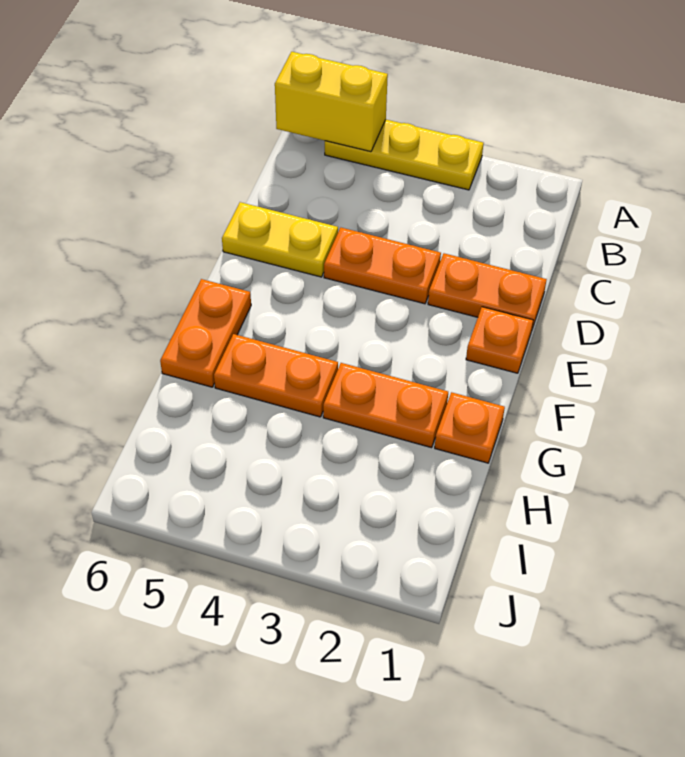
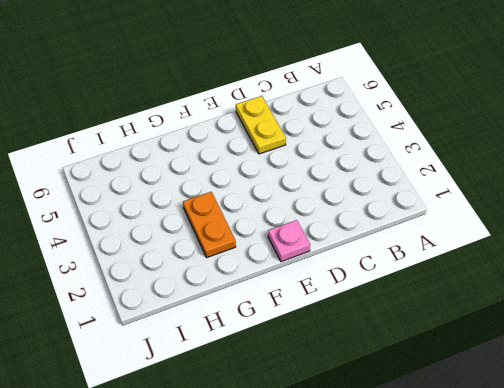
pink 1x1 plate [268,220,310,262] -> orange 1x1 plate [466,307,533,373]
none -> yellow 1x3 plate [325,120,483,190]
none -> orange 1x2 plate [428,253,547,329]

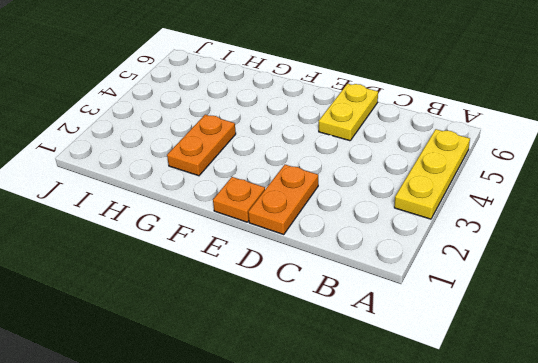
none -> orange 1x2 plate [324,228,441,304]
none -> orange 1x2 plate [160,279,251,387]

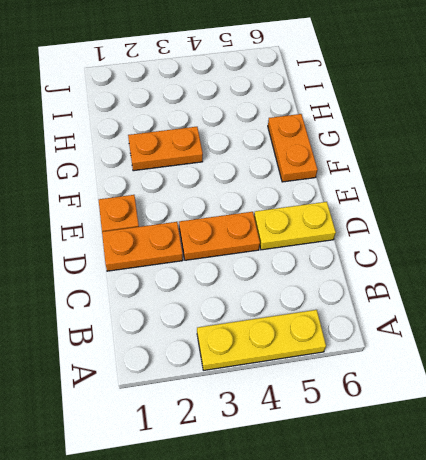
none -> orange 1x1 plate [435,392,505,463]
none -> orange 1x2 plate [214,334,338,417]

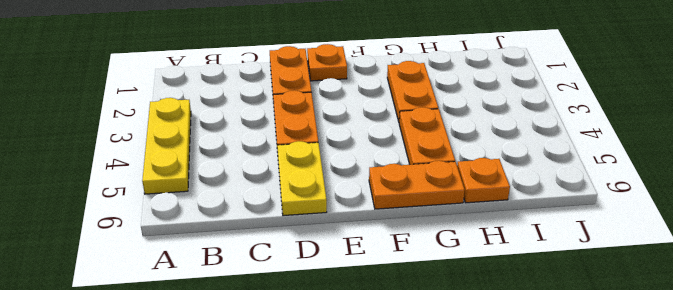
orange 1x1 plate [457,158,510,203] -> orange 1x1 plate moved to [435,392,505,463]
none -> yellow 1x2 brick [275,52,388,152]

